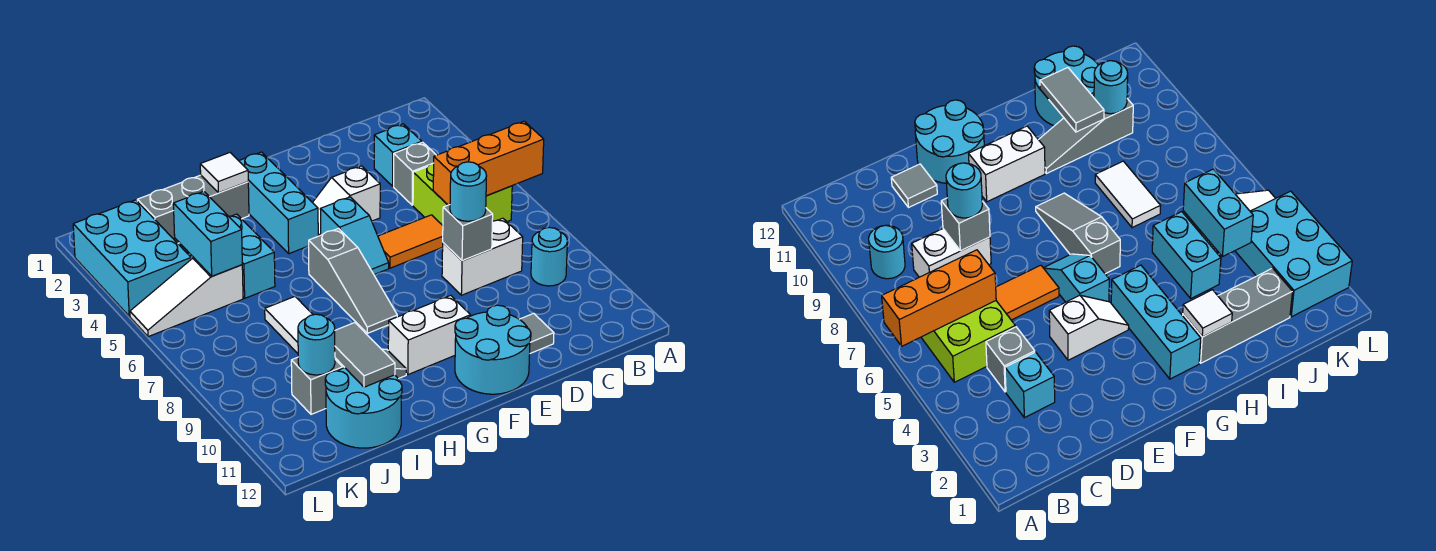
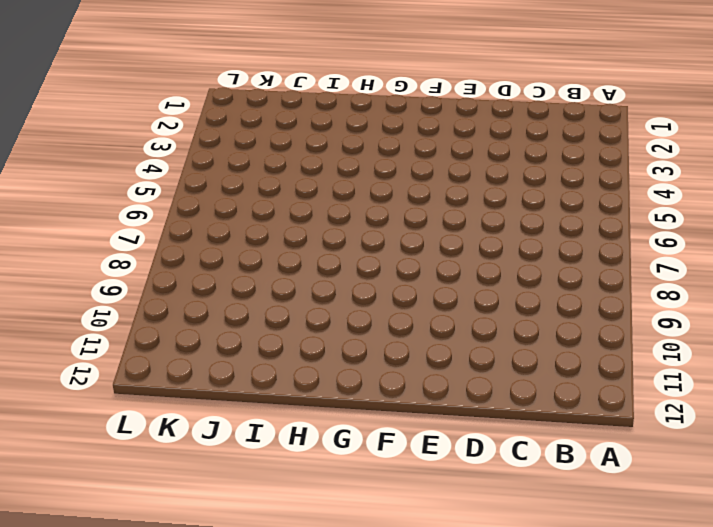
none -> lime 2x2 brick [413,163,512,225]
none -> cyan 1x1 round brick [531,227,567,286]
none -> cyan 1x1 brick [374,124,422,186]

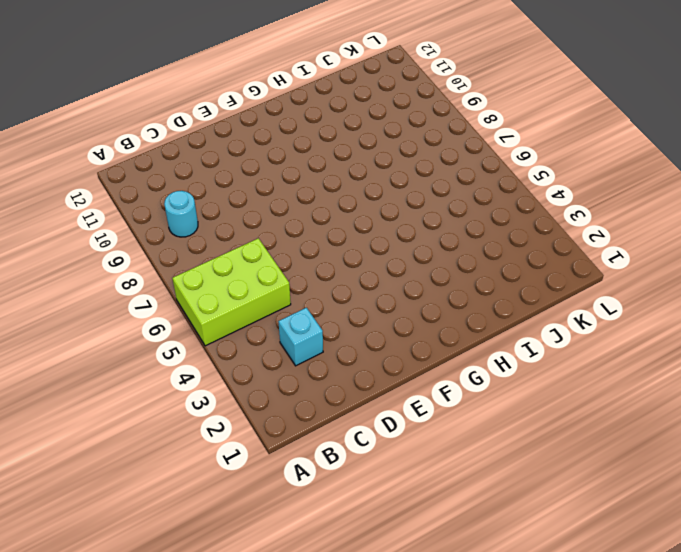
lime 2x3 brick [172,238,291,346] -> lime 2x2 brick [413,163,512,225]
none -> grey 1x1 brick [394,142,436,205]
none -> white 1x2 brick [442,218,523,295]
none -> orange 1x2 tile [378,215,443,268]

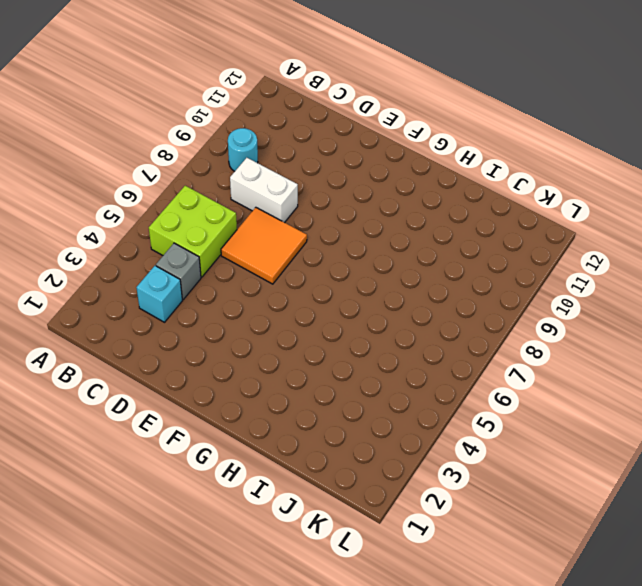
orange 2x2 tile [221,207,307,284] -> orange 1x2 tile [378,215,443,268]
none -> grey 1x1 tile [520,313,554,353]
none -> white 1x2 slope [312,166,380,236]
none -> cyan 2x2 round brick [455,305,531,394]

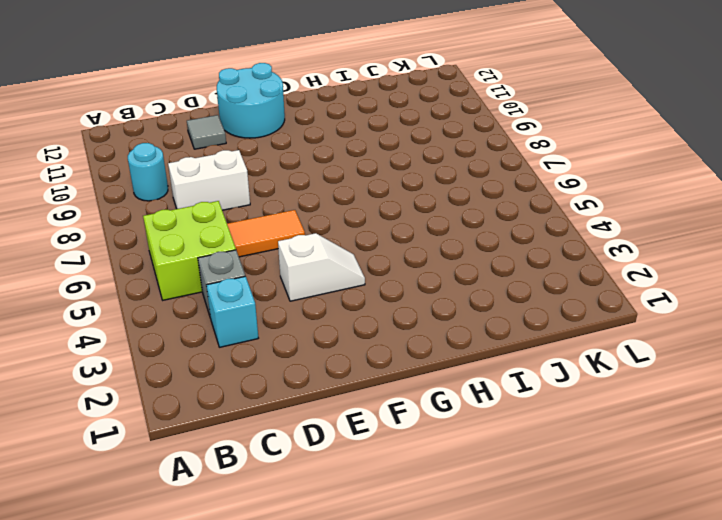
none -> cyan 1x2 slope [320,197,389,275]
none -> white 1x2 brick [388,295,471,375]
none -> cyan 1x3 brick [239,152,318,254]

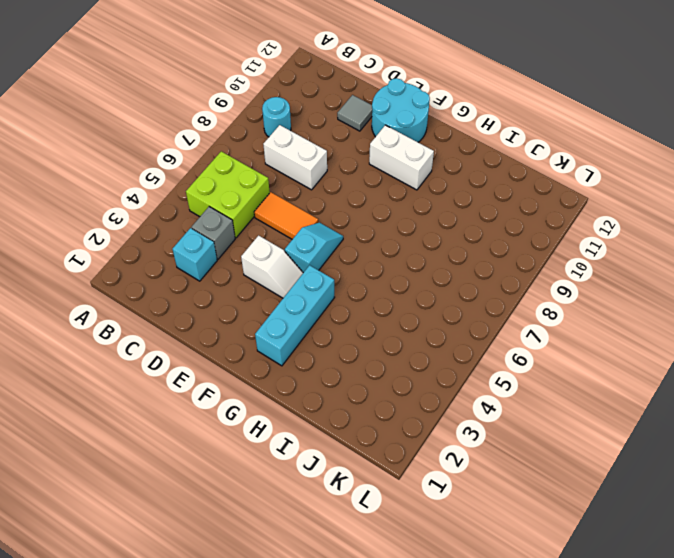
none -> grey 1x3 slope [309,229,397,333]
none -> grey 1x3 brick [137,175,249,243]
none -> grey 1x3 slope [291,349,406,414]

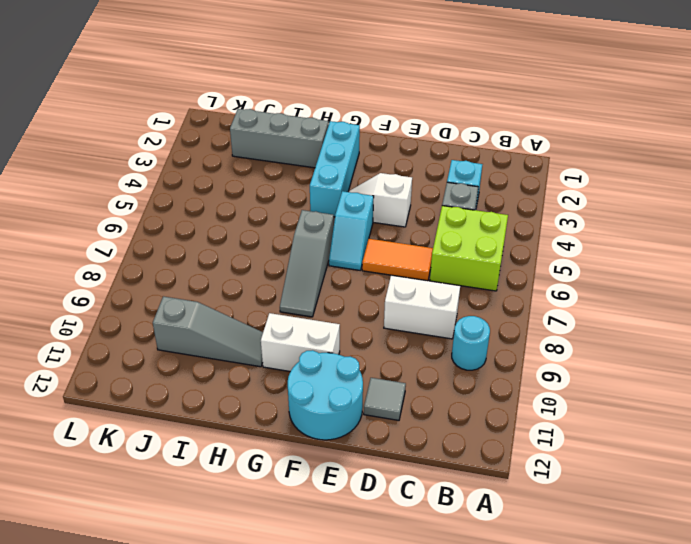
none -> cyan 1x2 brick [229,214,275,298]
none -> white 1x2 tile [265,297,313,353]
none -> cyan 2x2 round brick [325,368,402,448]

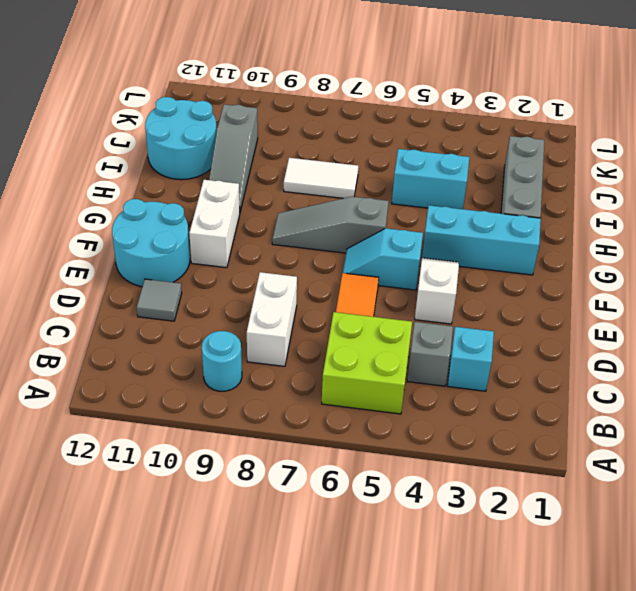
none -> white 1x3 slope [130,258,243,337]
none -> cyan 2x3 brick [73,200,191,316]
none -> orange 1x3 brick [433,121,544,205]

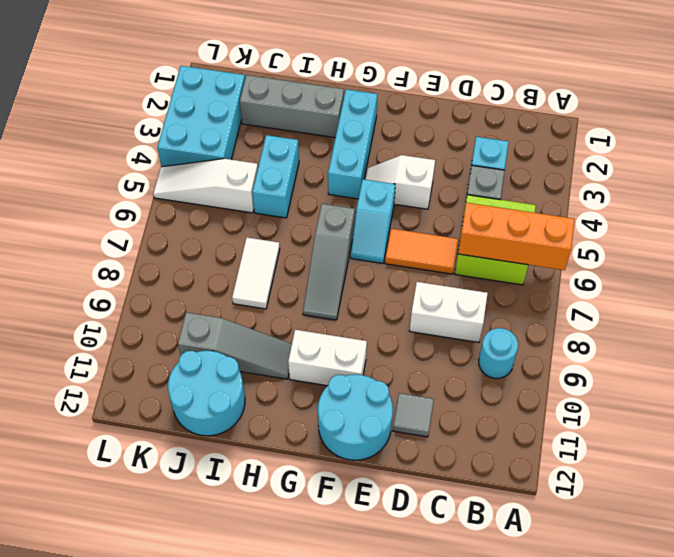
none -> grey 1x1 brick [443,205,493,261]
none -> white 1x1 tile [200,153,248,193]
none -> grey 1x2 tile [335,323,395,387]

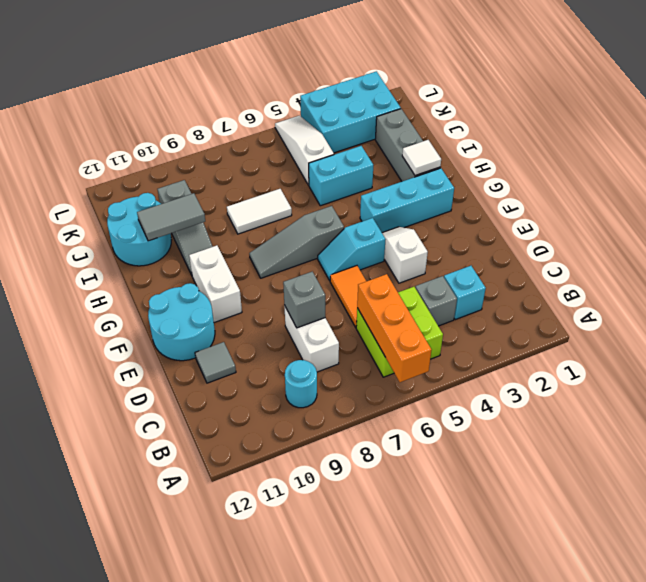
none -> cyan 1x2 brick [173,192,242,276]
none -> cyan 1x1 round brick [298,314,335,375]
none -> cyan 1x1 round brick [450,162,486,221]

